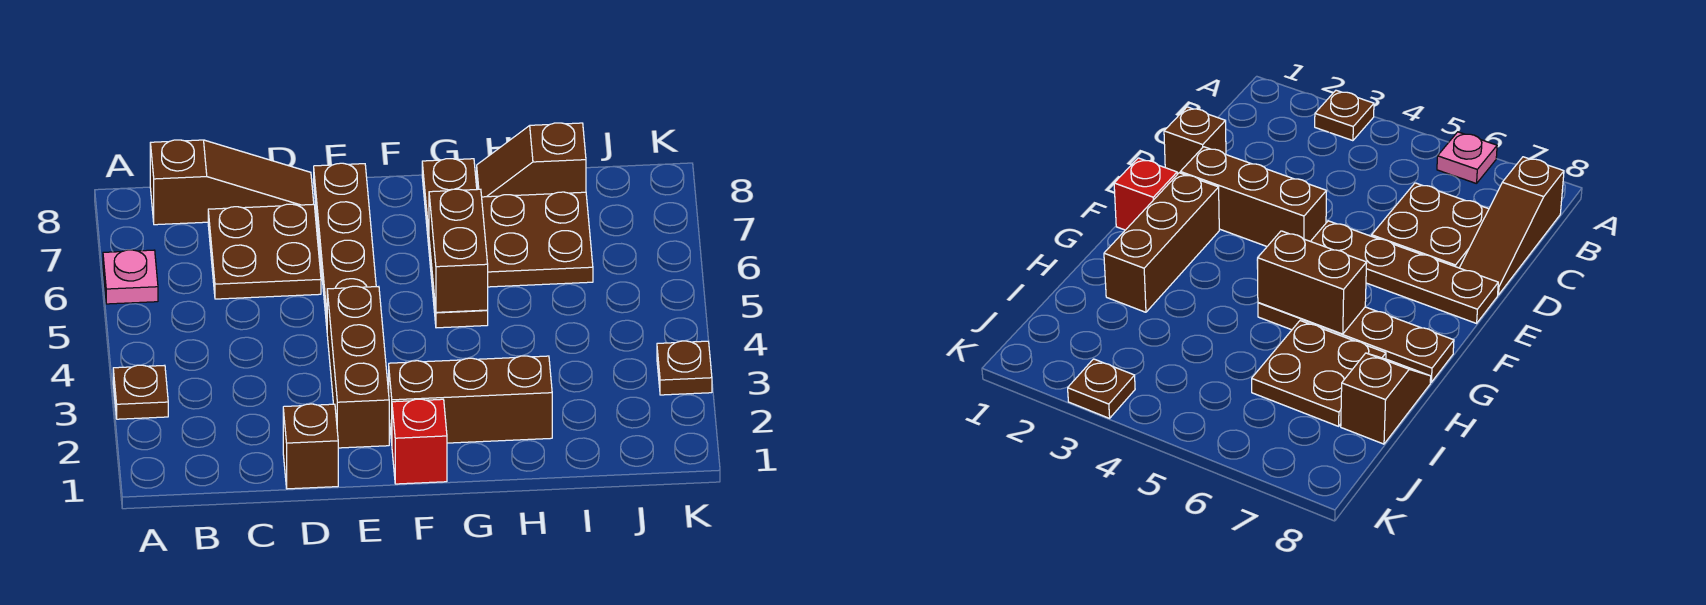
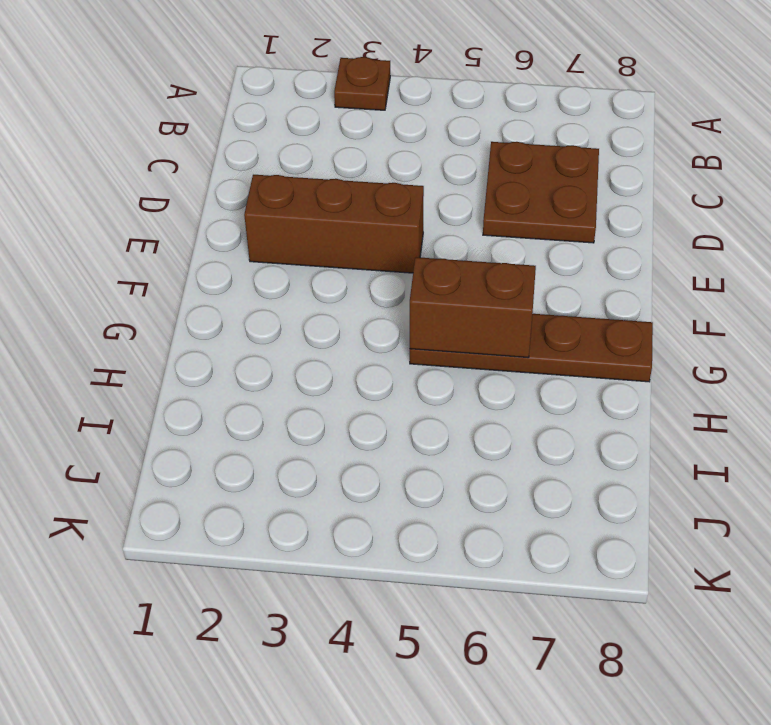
none -> pink 1x1 plate [103,250,158,304]
none -> brown 1x3 slope [150,140,314,225]
none -> brown 1x1 brick [283,404,338,489]

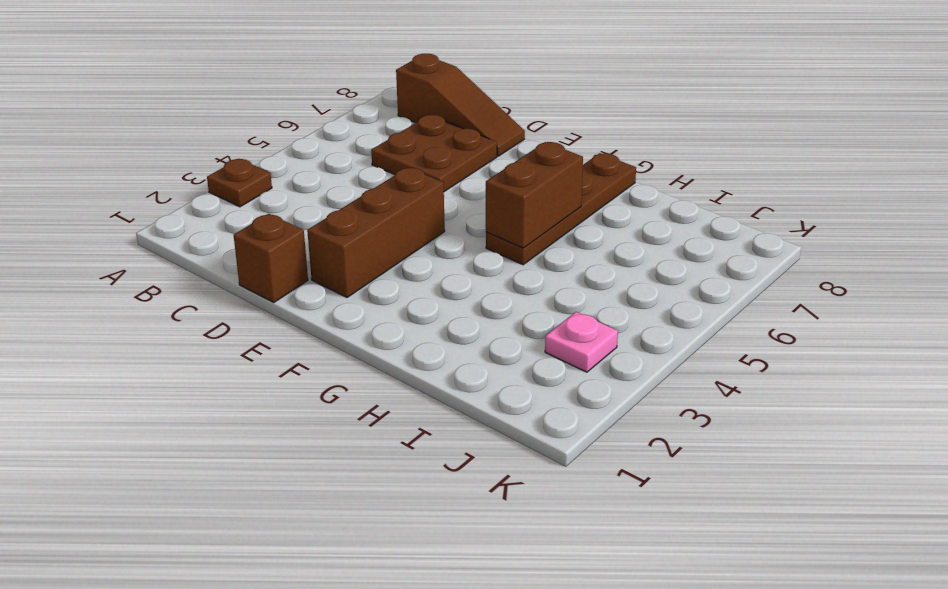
pink 1x1 plate [545,312,618,372] -> pink 1x1 plate moved to [103,250,158,304]
none -> brown 1x4 plate [314,163,376,326]
none -> red 1x1 brick [392,399,447,484]
none -> brown 1x3 brick [389,356,552,443]

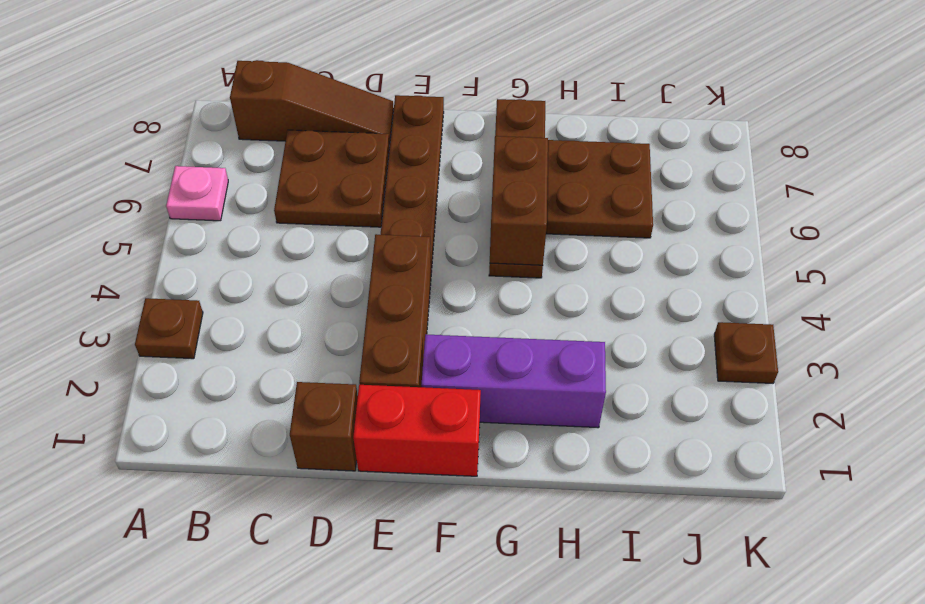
red 1x2 brick [353,385,481,476] -> red 1x1 brick [392,399,447,484]
purple 1x3 brick [422,334,606,428] -> brown 1x3 brick [389,356,552,443]
none -> brown 1x2 slope [477,123,586,197]

